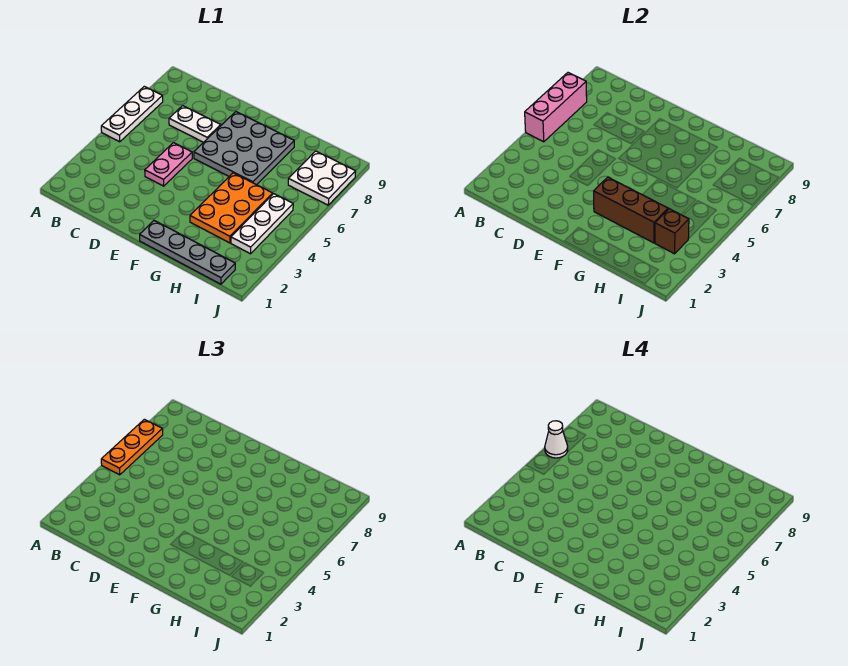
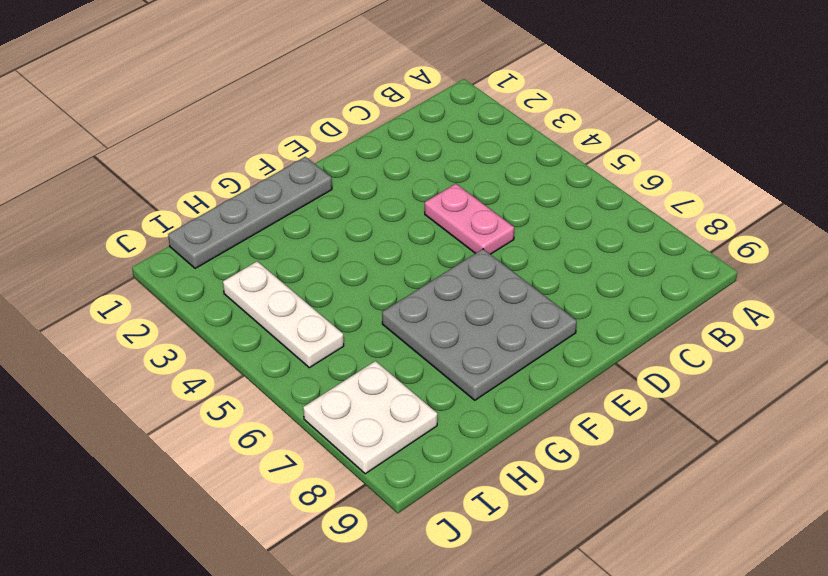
none -> white 1x3 plate [101,86,163,142]
none -> white 1x2 plate [169,106,221,142]
none -> orange 2x3 plate [190,173,273,243]

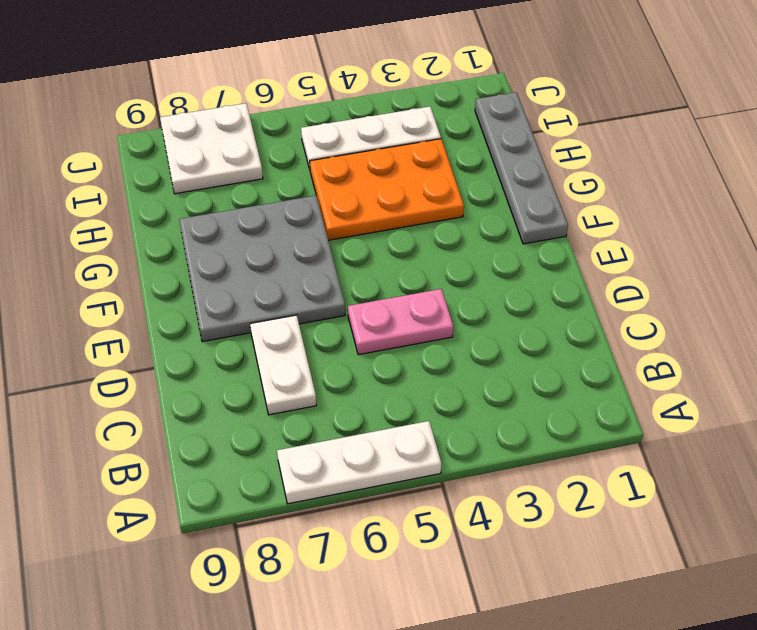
none -> pink 1x3 brick [525,73,587,142]
none -> brown 1x3 brick [594,177,668,243]
none -> brown 1x1 brick [655,209,689,254]

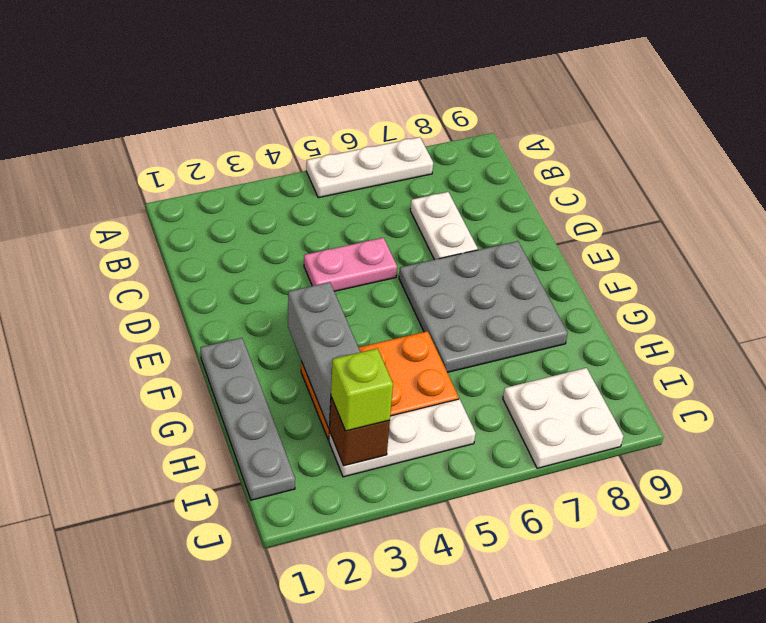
grey 1x3 brick [288,282,360,429] -> brown 1x3 brick [594,177,668,243]
lime 1x1 brick [331,349,393,431] -> none
none -> pink 1x3 brick [525,73,587,142]
none -> orange 1x3 plate [101,419,163,475]
none -> white 1x1 cone [545,421,568,458]

